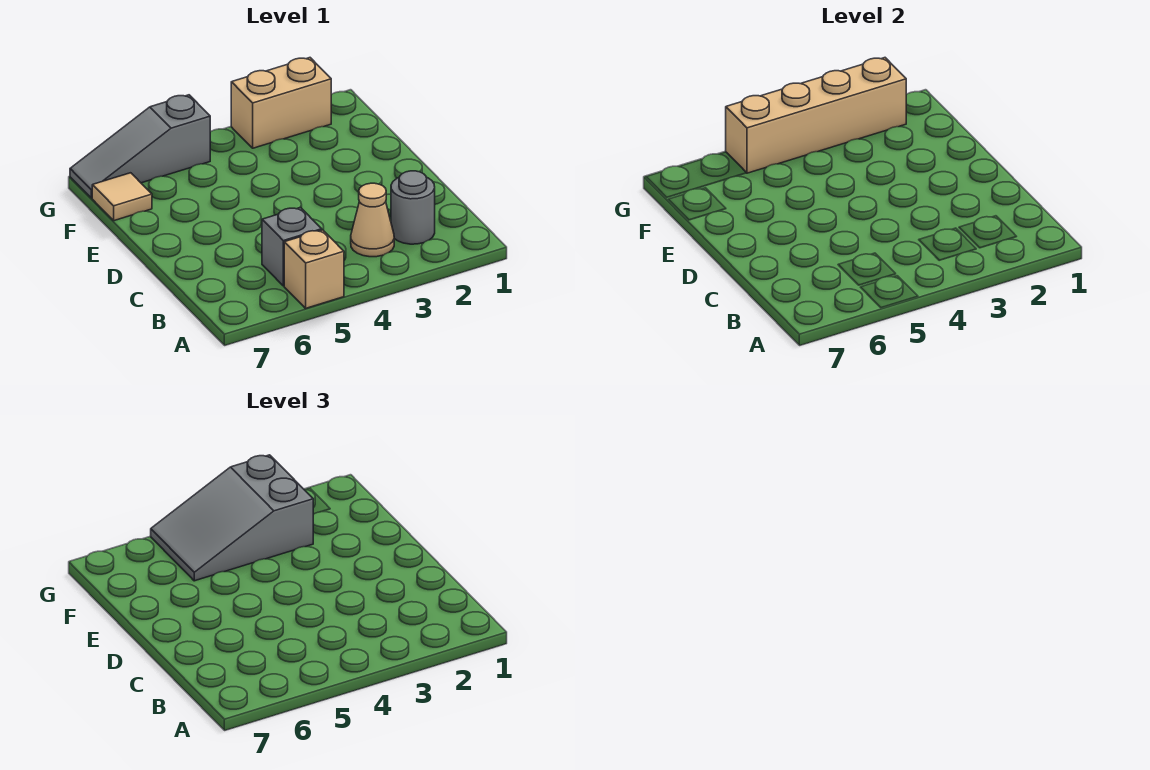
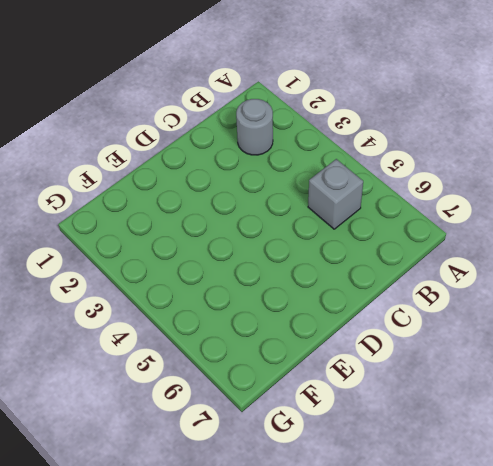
none -> tan 1x1 brick [284,230,344,308]
none -> tan 1x1 cone [351,183,394,257]

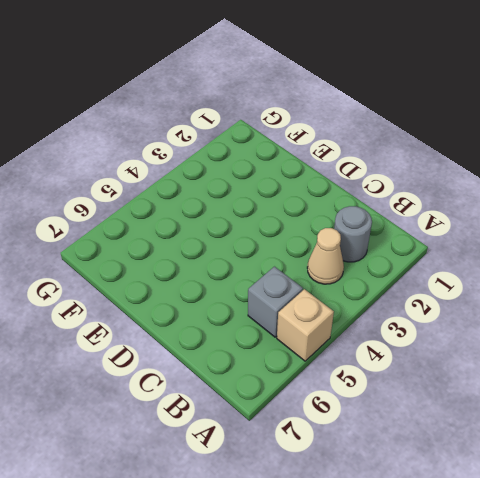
none -> tan 1x1 tile [92,173,152,221]
none -> tan 1x2 brick [231,58,331,148]

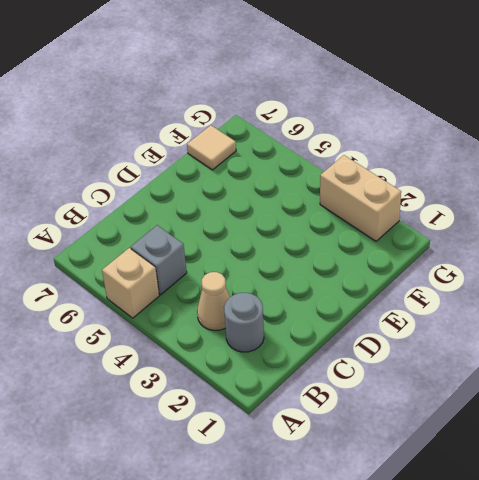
none -> grey 1x3 slope [70,95,210,198]
none -> tan 1x4 brick [726,58,906,173]

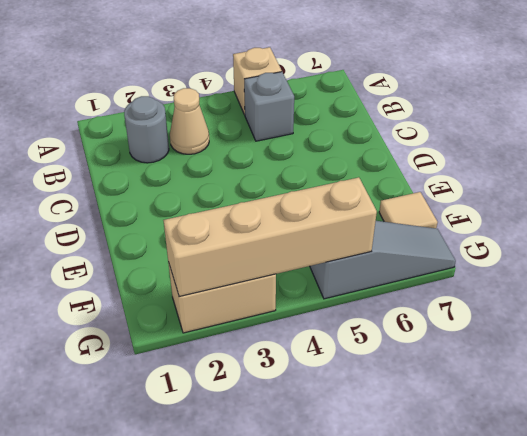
none -> grey 2x3 slope [151,455,313,581]

